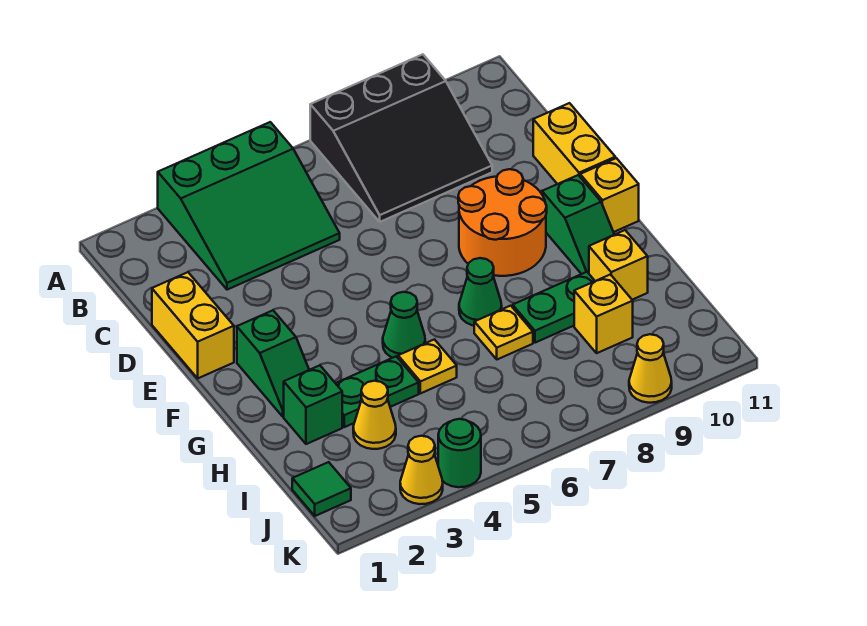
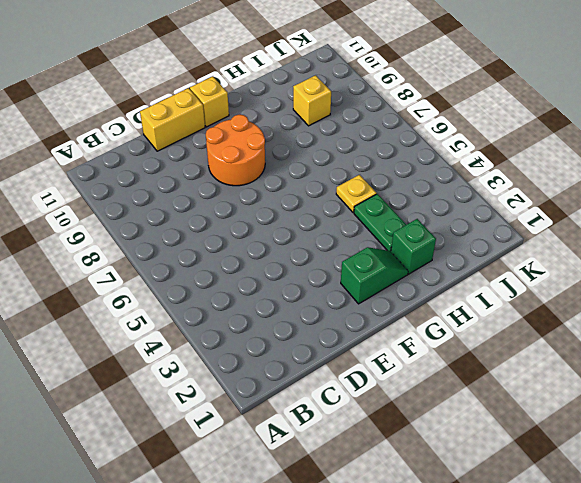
none -> green 3x3 slope [158,122,340,290]
none -> black 3x3 slope [310,54,492,222]
none -> yellow 1x2 brick [152,272,234,378]

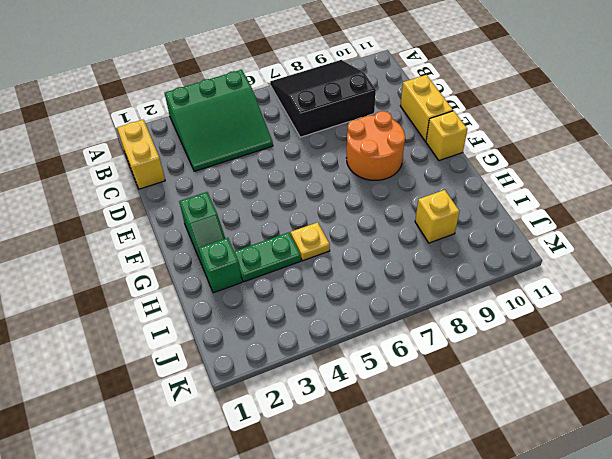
black 3x3 slope [270,60,376,137] -> black 3x3 slope turned to [310,54,492,222]
yellow 1x2 brick [117,120,165,189] -> yellow 1x2 brick moved to [152,272,234,378]
none -> green 1x2 slope [542,175,614,274]
none -> green 1x1 cone [383,292,425,358]
none -> green 1x1 cone [459,258,502,326]

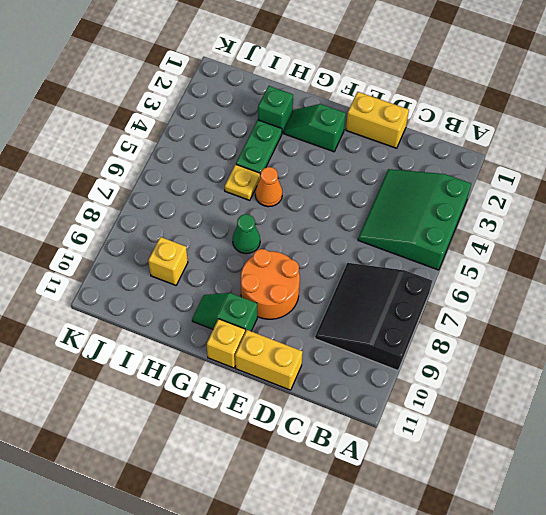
orange 1x1 cone [255,167,282,207] -> green 1x1 cone [383,292,425,358]
none -> yellow 1x1 plate [474,306,533,359]
none -> green 1x2 plate [513,272,595,343]
none -> yellow 1x1 brick [589,230,648,300]

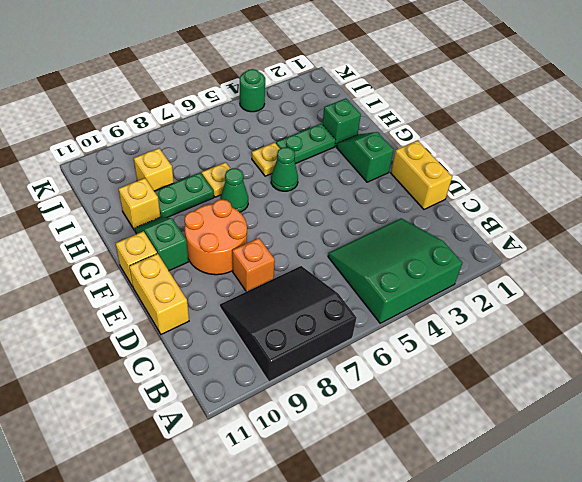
orange 1x1 brick [232,238,275,292] -> none
none -> yellow 1x1 cone [353,381,396,449]
none -> green 1x1 tile [292,462,351,516]
none -> yellow 1x1 cone [400,436,443,504]

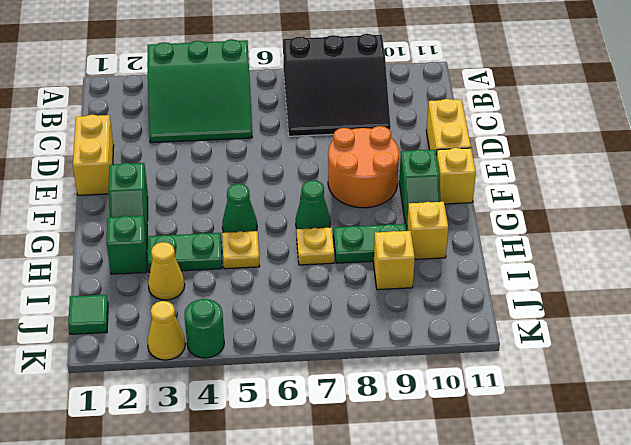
none -> yellow 1x1 cone [629,334,672,403]

